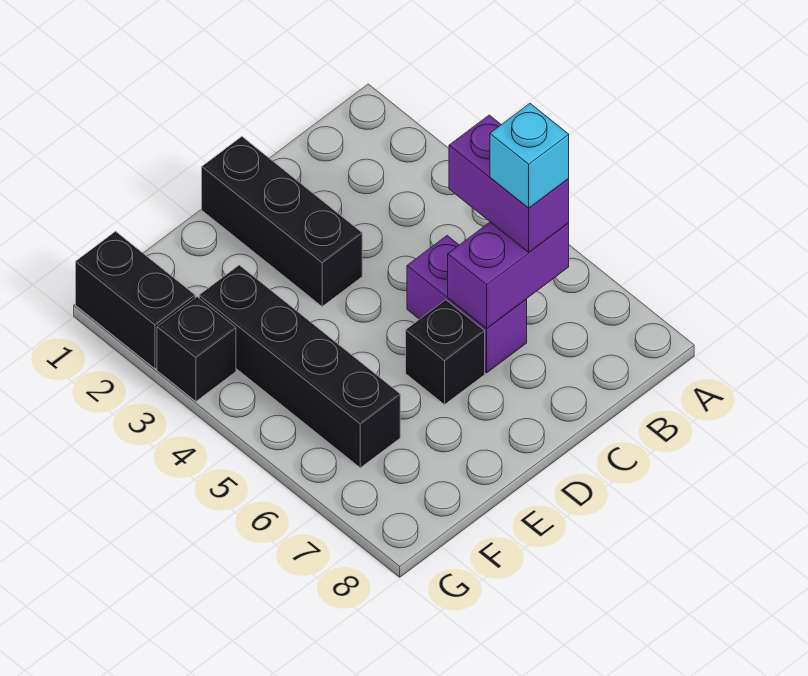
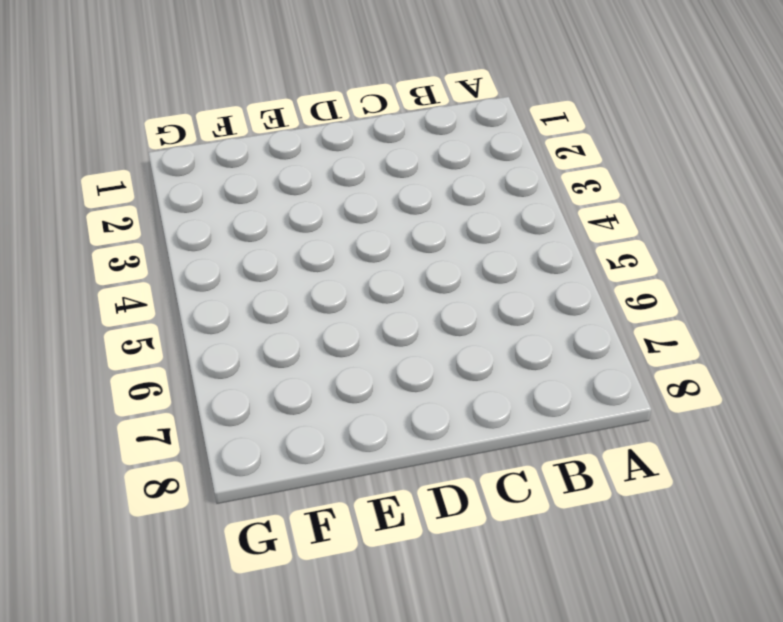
none -> purple 1x2 brick [407,236,527,373]
none -> black 1x3 brick [202,137,362,306]

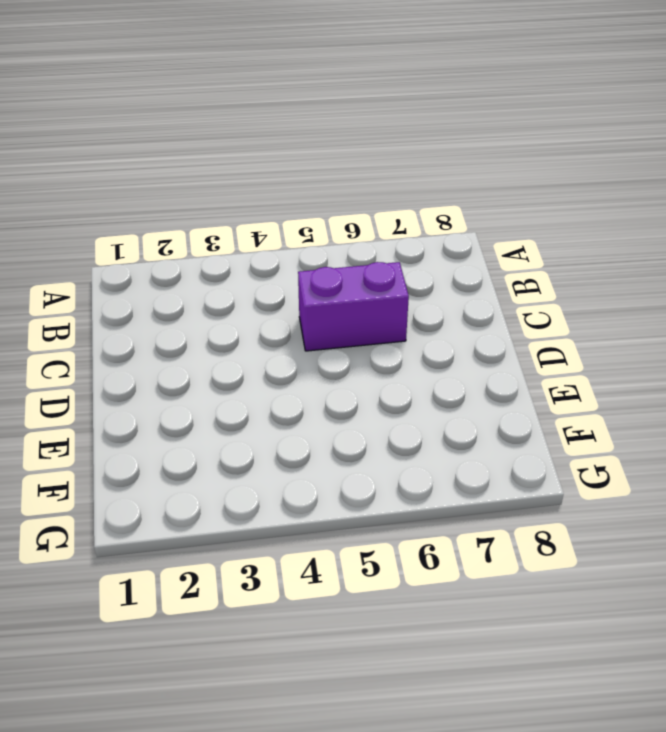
none -> black 1x3 brick [202,137,362,306]
none -> black 1x1 brick [406,300,485,404]

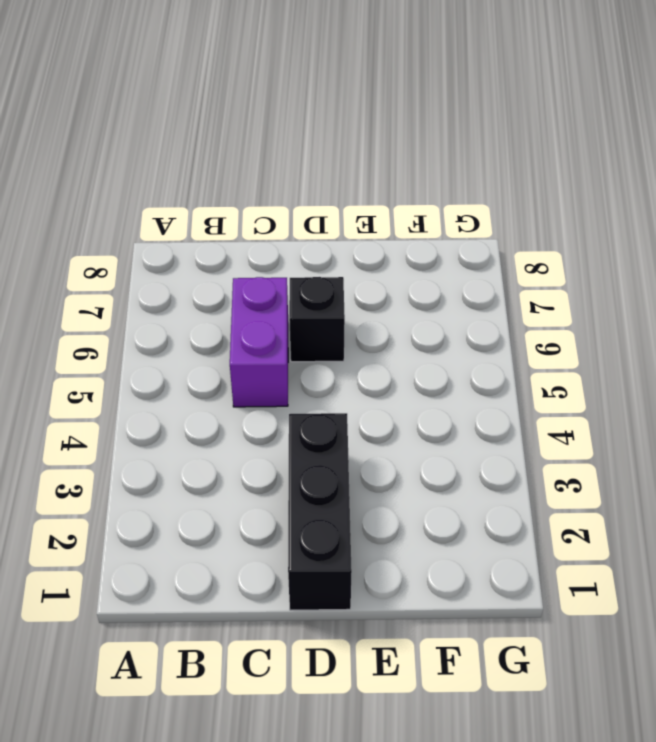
none -> black 1x4 brick [199,265,400,468]
none -> black 1x2 brick [76,231,195,369]

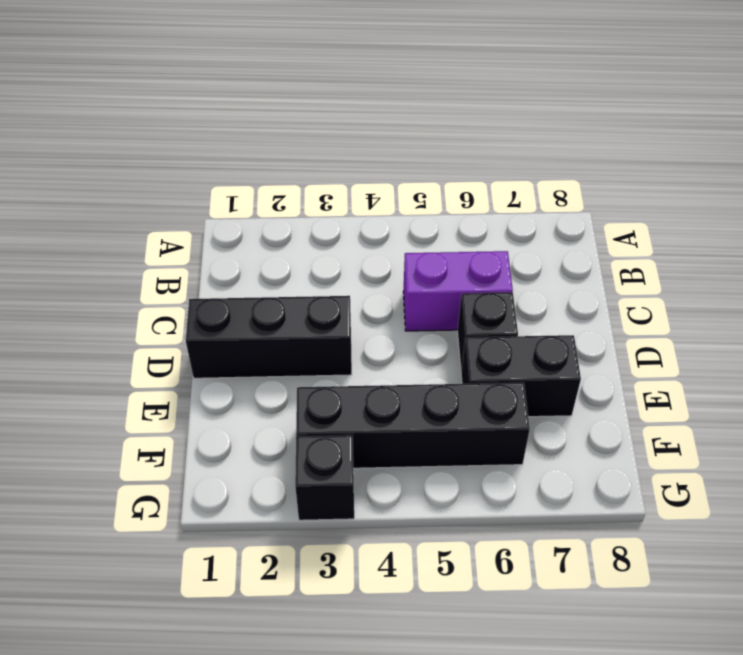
black 1x2 brick [461,335,581,417] -> black 1x2 brick moved to [76,231,195,369]
none -> purple 1x2 brick [448,222,569,329]
none -> purple 1x2 brick [449,115,569,252]

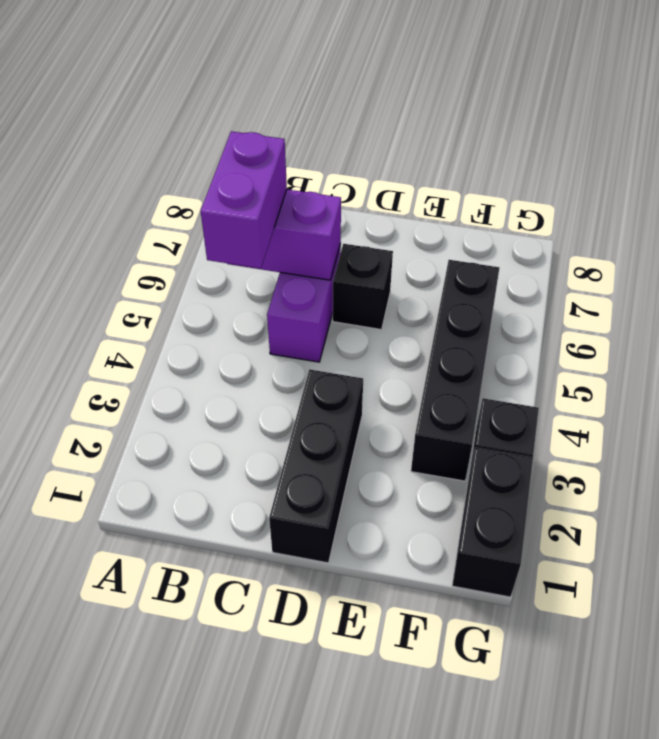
none -> cyan 1x1 brick [490,104,569,208]

